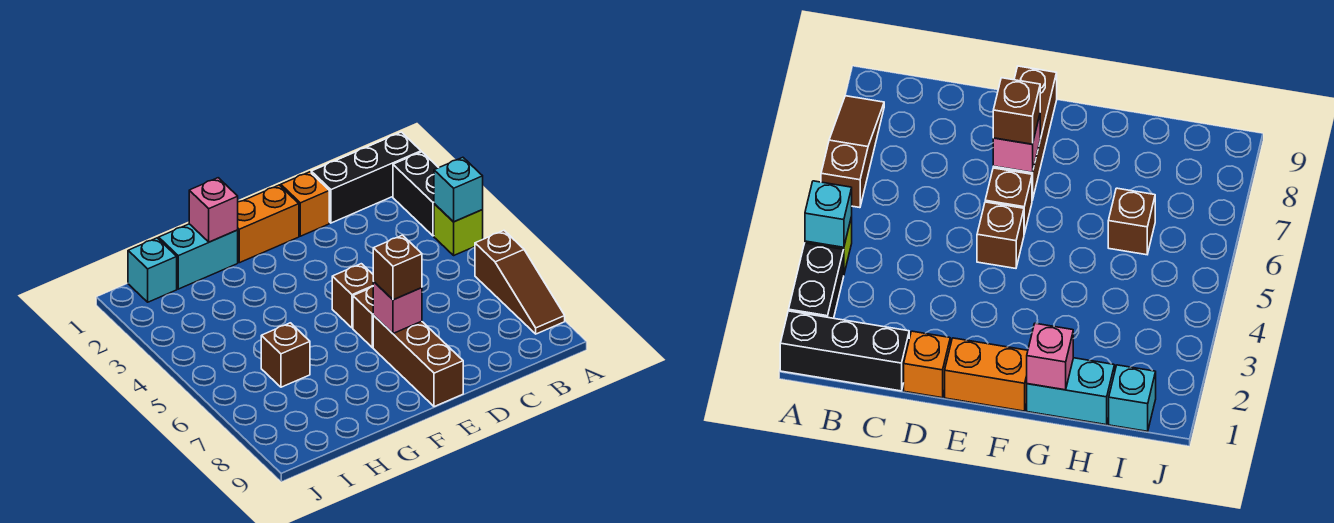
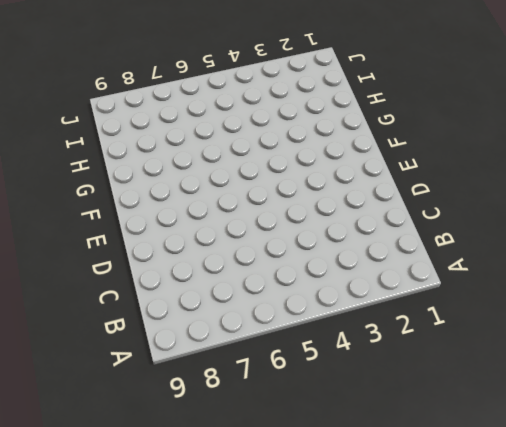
none -> black 1x3 brick [311,132,421,223]
none -> black 1x2 brick [393,152,438,236]
none -> lime 1x1 brick [434,204,483,255]

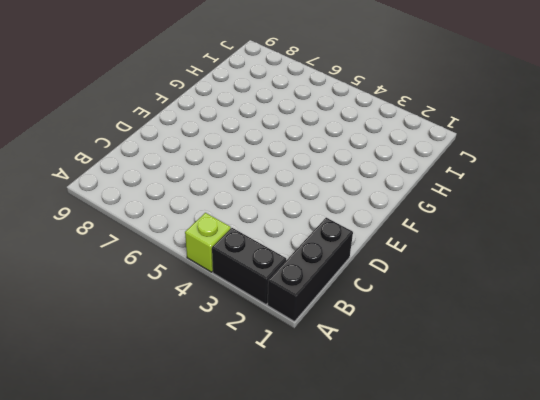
none -> brown 1x3 slope [475,231,565,334]
none -> orange 1x1 brick [281,172,329,236]
none -> orange 1x2 brick [238,185,299,263]

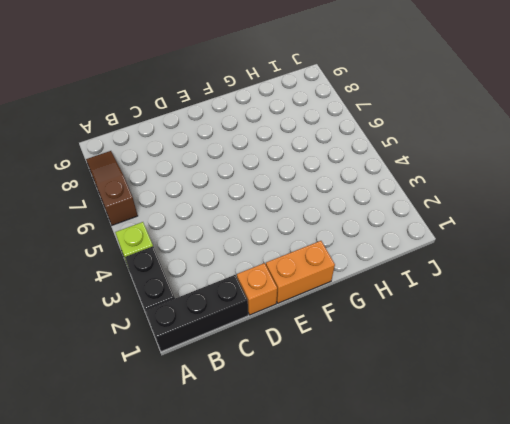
none -> brown 1x1 brick [332,264,374,328]
none -> brown 1x1 brick [353,287,374,348]
none -> brown 1x3 brick [373,316,463,407]

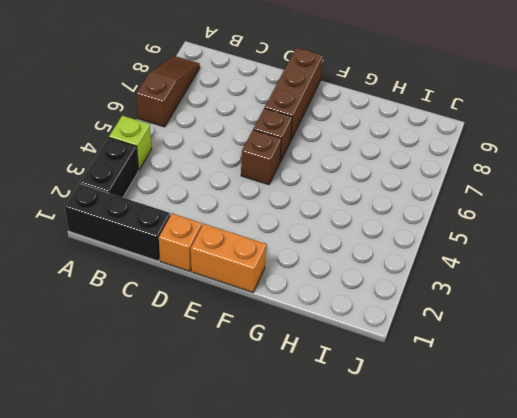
none -> cyan 1x2 brick [159,224,238,289]
none -> brown 1x1 brick [261,323,310,387]
none -> cyan 1x1 brick [128,238,177,302]

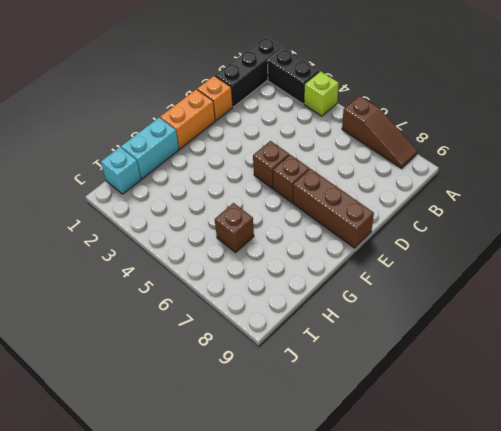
none -> cyan 1x1 brick [434,157,483,222]
none -> pink 1x1 brick [373,282,422,333]
none -> pink 1x1 brick [189,178,238,242]

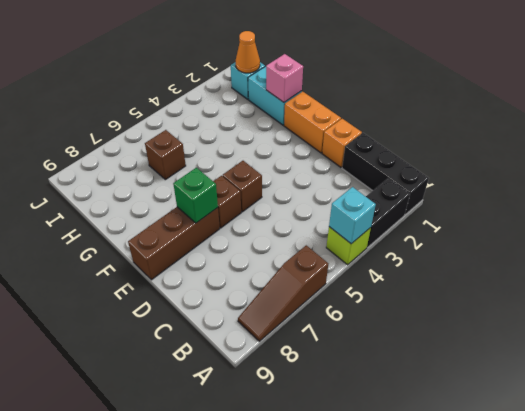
green 1x1 brick [173,168,218,223] -> pink 1x1 brick [373,282,422,333]
orange 1x1 cone [236,31,260,73] -> none
none -> brown 1x1 brick [373,235,422,300]

